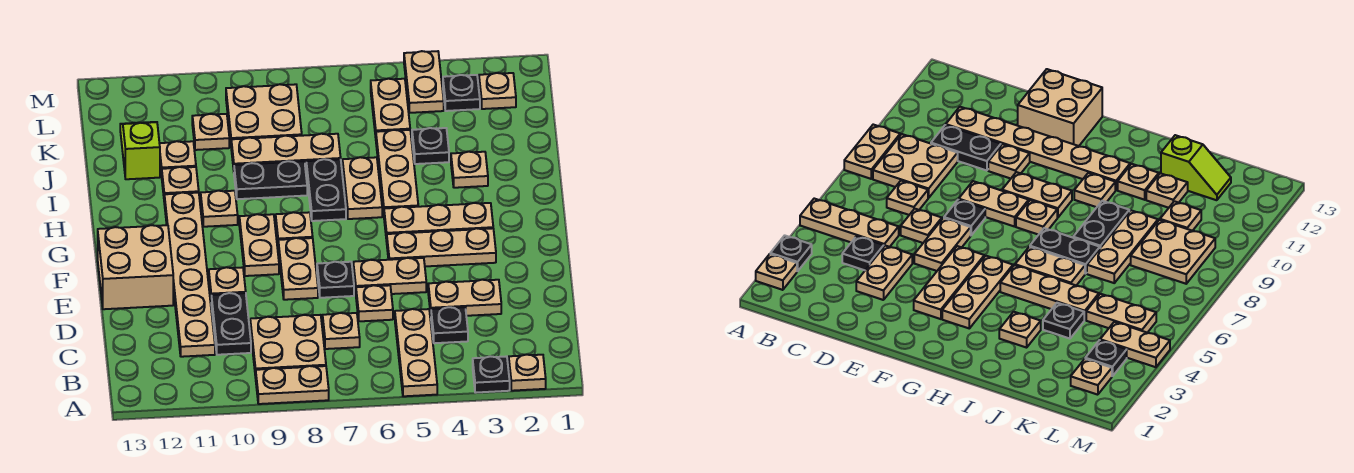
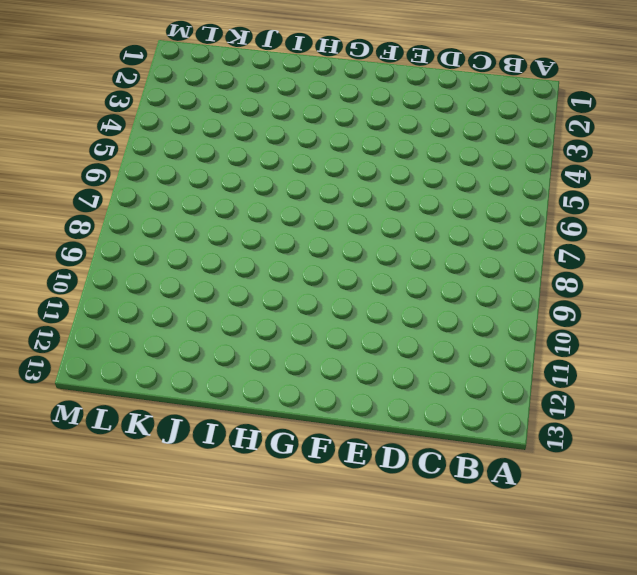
none -> tan 1x1 plate [509,355,546,391]
none -> black 1x1 plate [473,356,510,393]
none -> tan 1x3 plate [395,309,437,396]
none -> tan 1x2 plate [256,366,329,404]

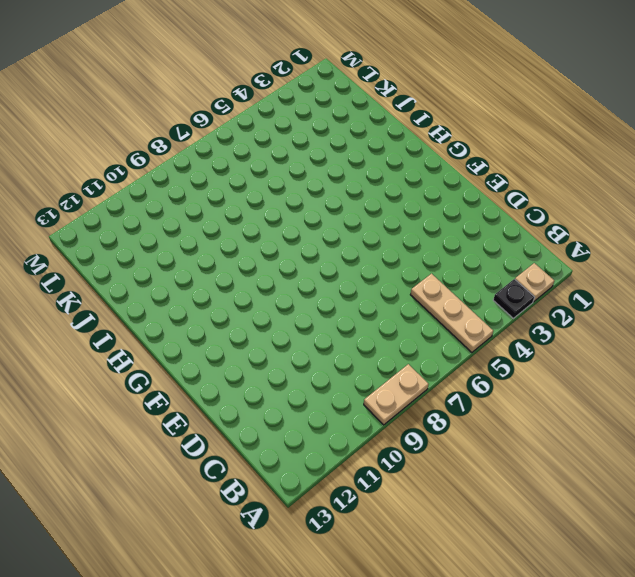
none -> tan 2x2 plate [250,315,326,378]
none -> black 1x1 plate [431,307,468,343]
none -> tan 1x1 plate [323,313,360,349]
none -> black 1x2 plate [211,293,251,355]

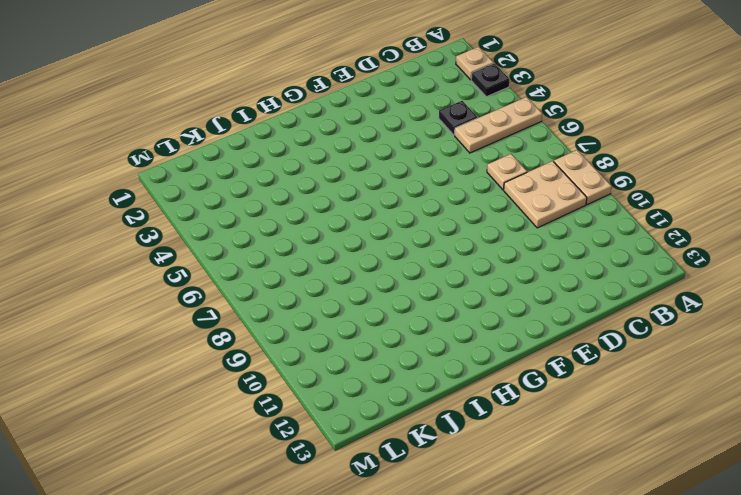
none -> black 1x2 plate [211,293,251,355]
none -> tan 1x6 plate [164,193,215,357]
none -> tan 1x2 plate [428,280,501,316]
none -> tan 1x1 plate [356,285,393,321]

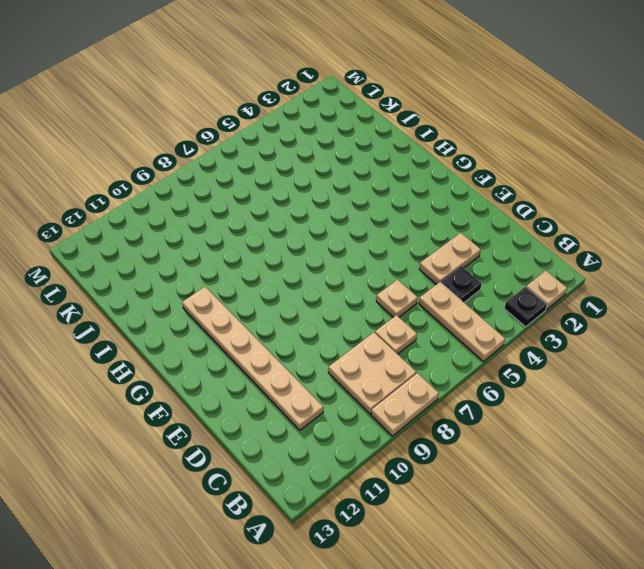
none -> black 1x2 plate [211,293,251,355]
none -> tan 1x2 plate [353,258,426,294]
none -> black 1x1 plate [317,262,354,298]
none -> tan 1x2 plate [278,238,318,300]

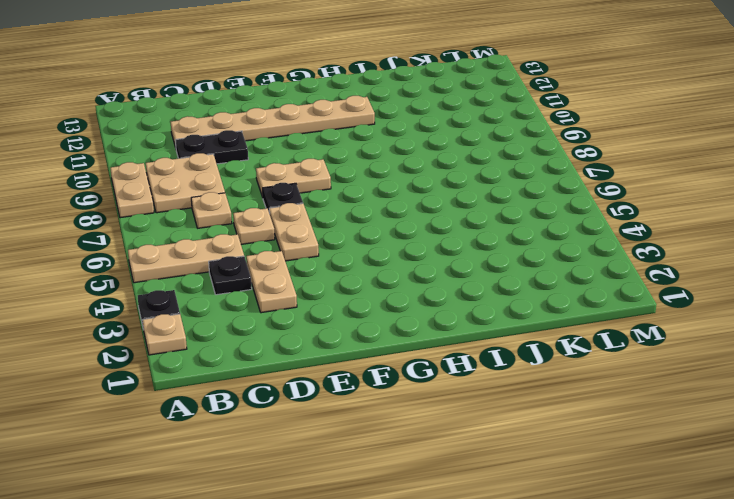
none -> tan 1x1 plate [209,267,246,296]
none -> tan 2x2 brick [98,225,173,309]
none -> tan 1x3 plate [387,228,496,266]
none -> tan 1x2 plate [239,214,279,276]

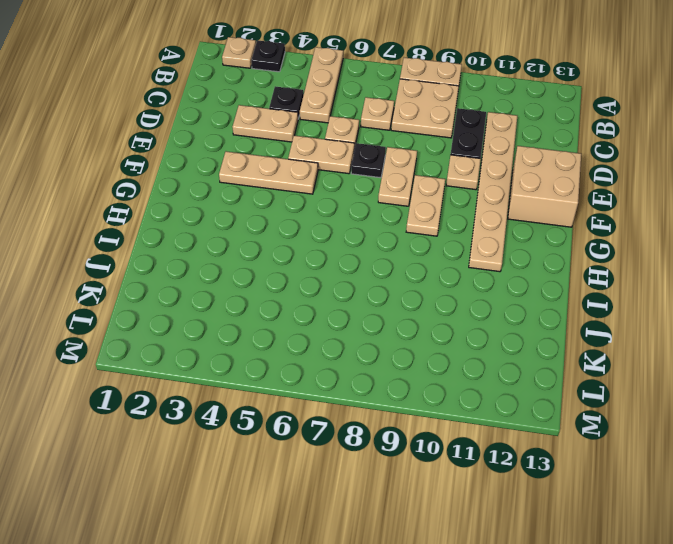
none -> tan 1x3 plate [384,203,493,241]
none -> tan 1x1 plate [276,212,313,242]
none -> tan 1x3 plate [376,130,418,213]
none -> tan 1x2 plate [343,157,382,219]

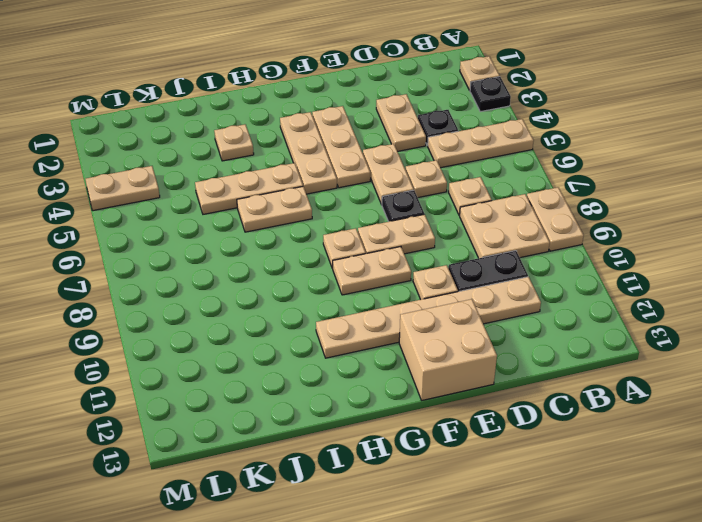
none -> black 1x2 plate [306,159,346,221]
none -> tan 1x1 plate [201,191,238,227]
none -> black 1x2 plate [234,161,307,199]
none -> tan 1x1 plate [162,167,199,195]

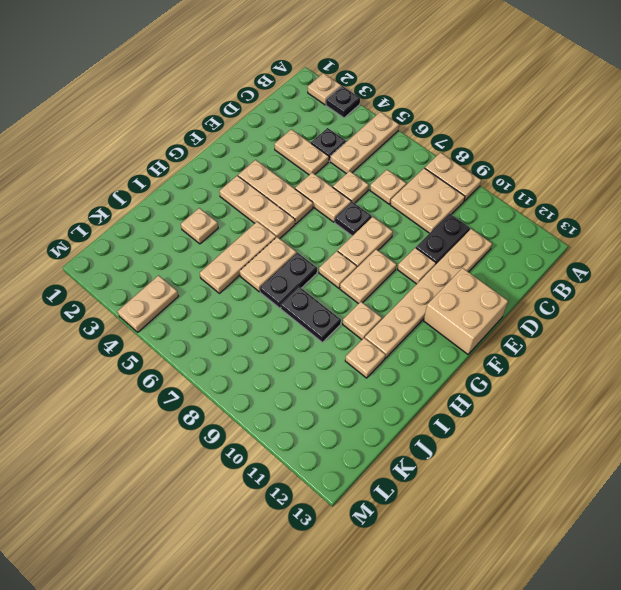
none -> black 1x1 plate [412,128,449,164]
none -> tan 1x3 plate [231,134,341,170]
none -> tan 1x1 plate [159,141,196,176]
none -> lime 1x2 slope [120,122,160,179]

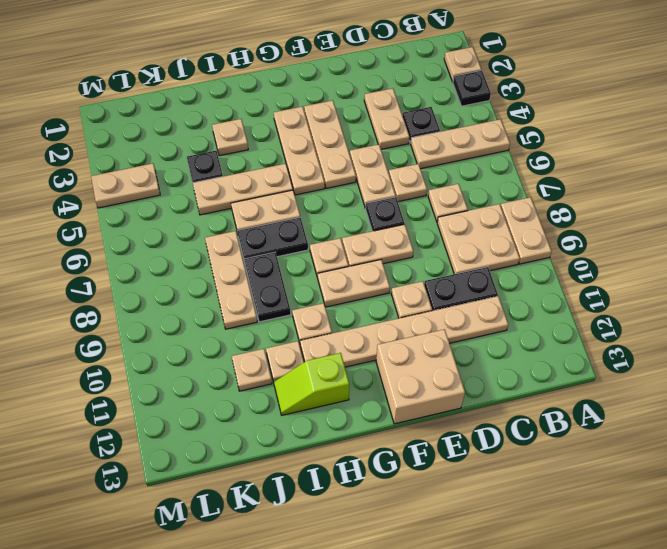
lime 1x2 slope [274,353,349,415] -> lime 1x2 slope moved to [120,122,160,179]
none -> tan 1x2 plate [371,79,410,137]
none -> tan 2x2 plate [226,84,302,141]
none -> tan 1x1 plate [192,114,229,150]
none -> tan 1x1 plate [479,73,516,109]

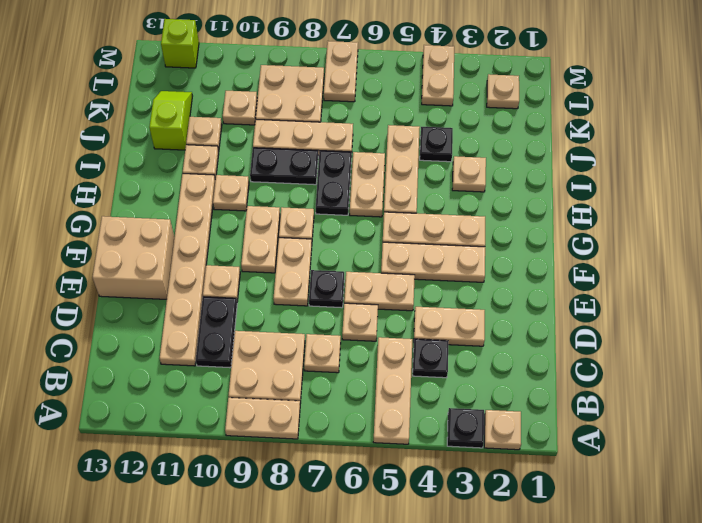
tan 1x2 plate [324,41,358,102] -> tan 1x2 plate moved to [371,79,410,137]
lime 1x1 brick [161,19,199,68] -> none
none -> black 1x1 plate [443,75,480,111]

